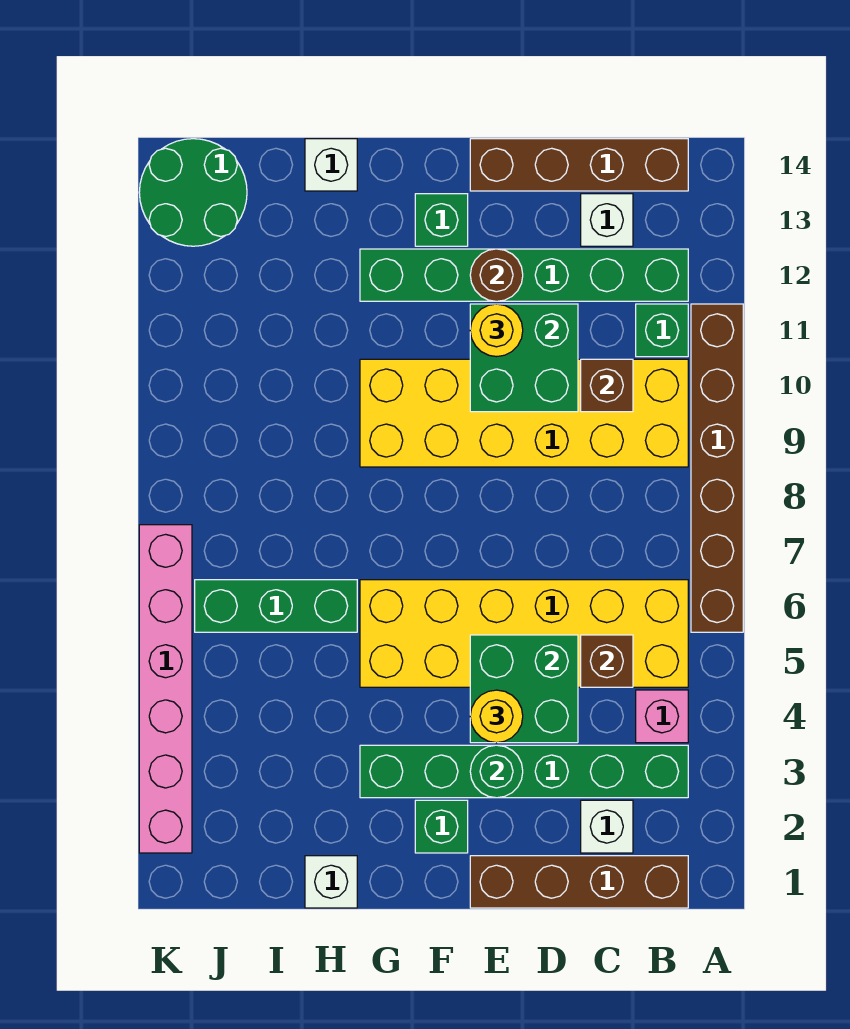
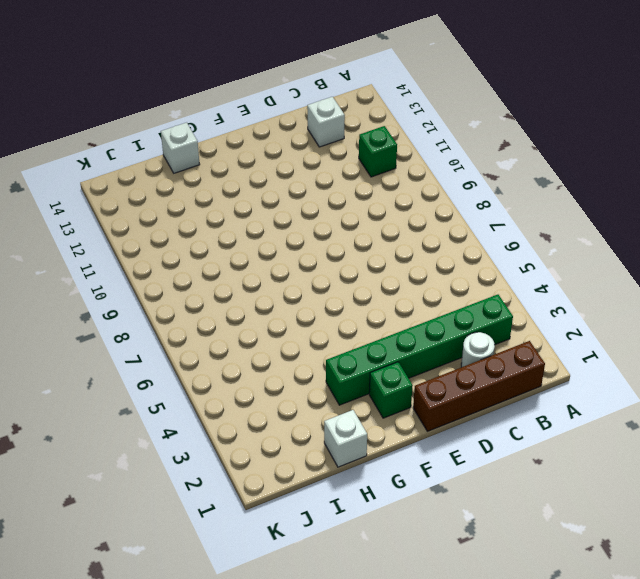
white 1x1 round brick [461,332,495,367] -> white 1x1 brick [581,800,633,853]
none -> brown 1x6 brick [691,304,743,632]
none -> pink 1x1 brick [636,690,688,743]
none -> yellow 2x6 brick [360,580,688,687]

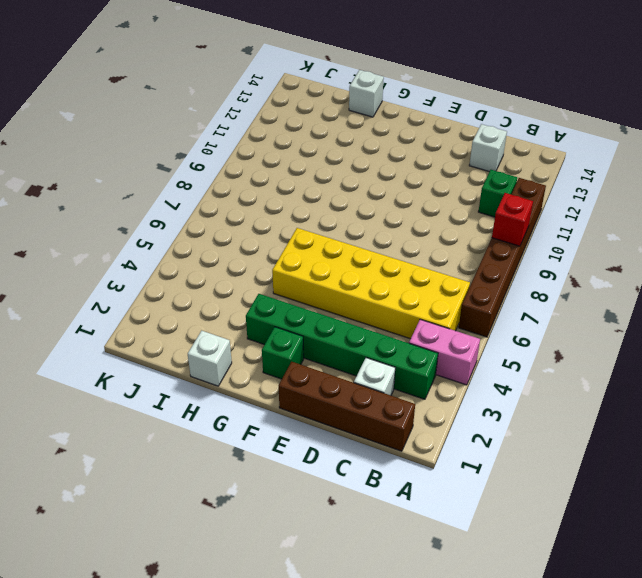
pink 1x2 brick [409,319,480,385] -> pink 1x1 brick [636,690,688,743]
red 1x1 brick [492,193,533,246] -> none
none -> yellow 2x6 brick [360,359,688,467]
none -> green 1x6 brick [360,249,688,301]
none -> brown 1x4 brick [470,139,688,191]

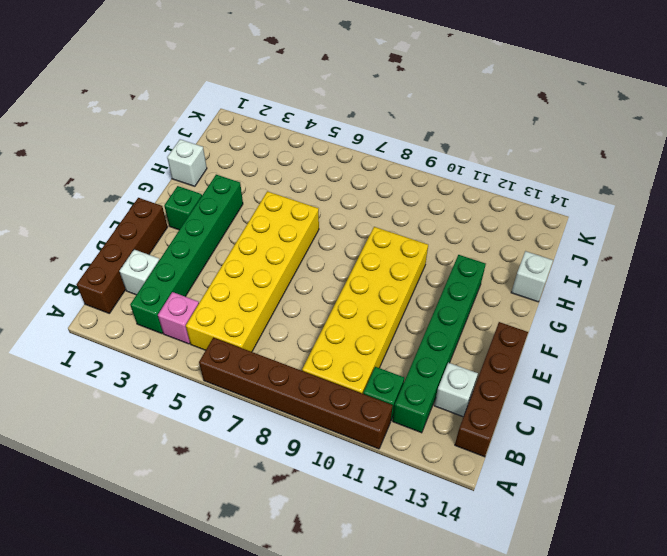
none -> green 1x1 brick [415,194,468,246]
none -> green 1x3 brick [195,580,357,632]
none -> green 2x2 round brick [139,139,247,246]

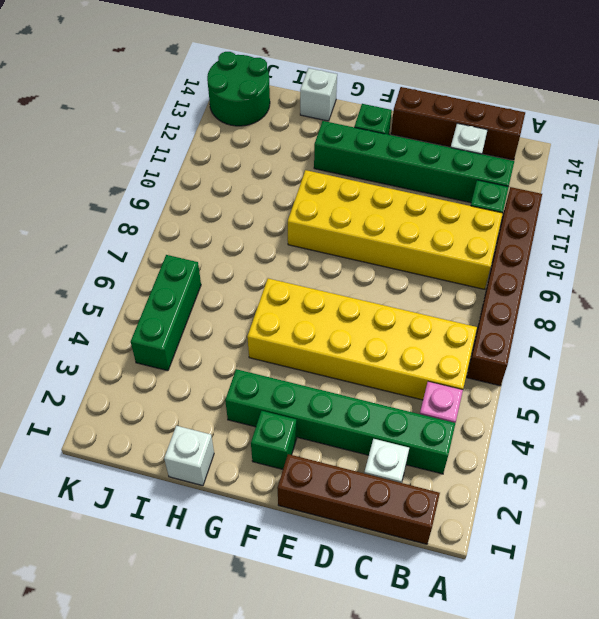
green 1x3 brick [131,255,201,371] -> green 1x3 brick turned to [195,580,357,632]
none -> pink 1x6 brick [139,525,192,853]
none -> brown 1x1 brick [581,635,633,687]
none -> brown 1x1 brick [581,359,633,412]

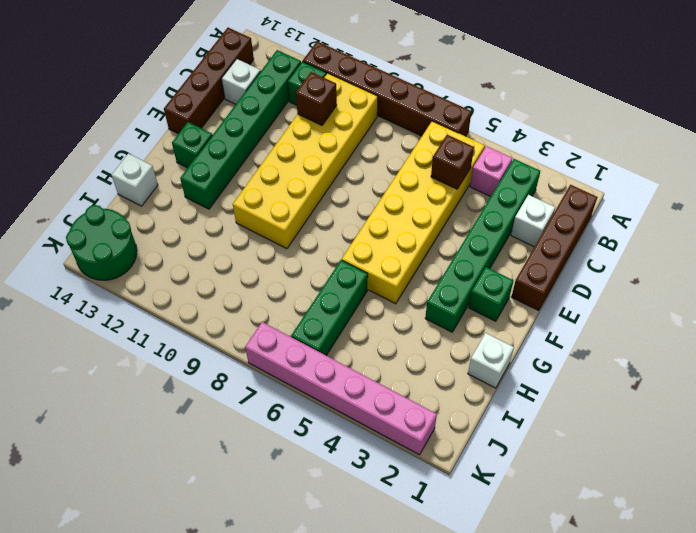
none -> green 2x2 brick [470,635,578,743]
none -> green 2x2 brick [470,304,578,412]
none -> green 1x1 round brick [470,745,523,798]

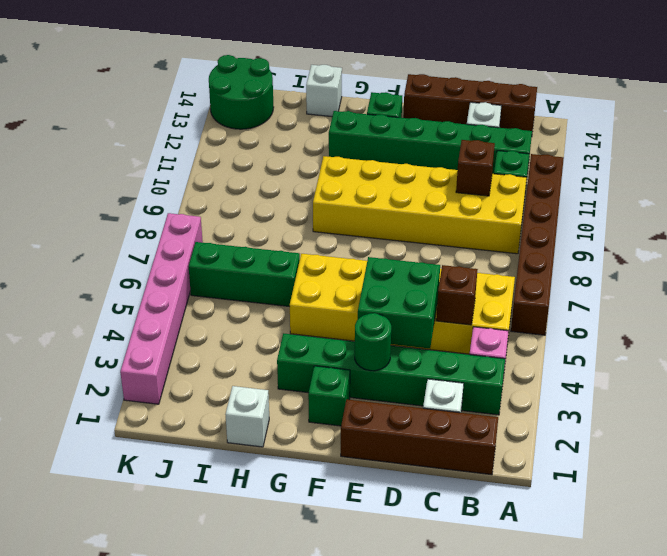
none -> green 2x2 brick [470,304,578,412]
none -> brown 1x1 round brick [470,249,523,301]
none -> yellow 1x1 round brick [470,690,523,743]

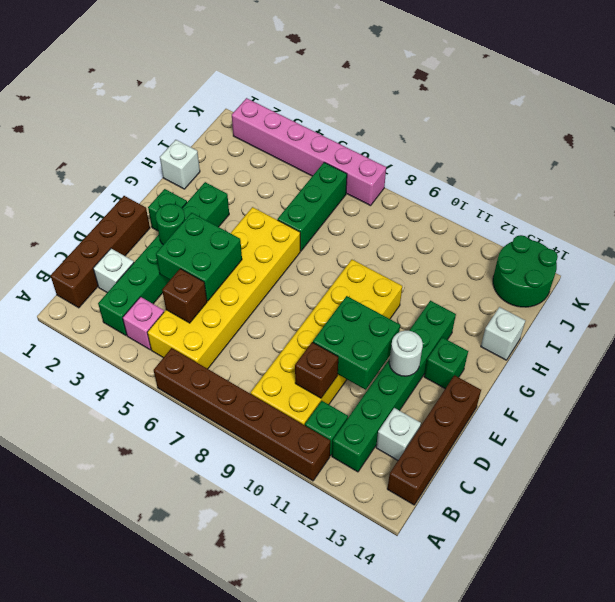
white 1x1 round brick [389,331,423,376] -> brown 1x1 round brick [470,249,523,301]
none -> yellow 1x1 round brick [470,690,523,743]
none -> yellow 1x1 round brick [470,304,523,357]

